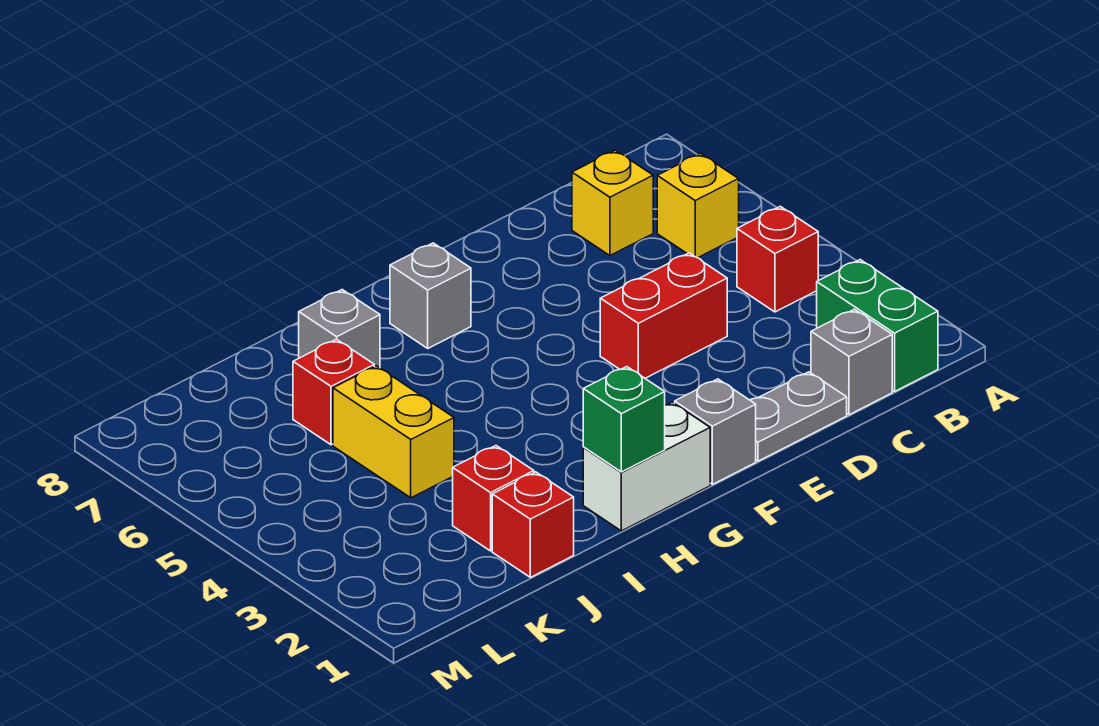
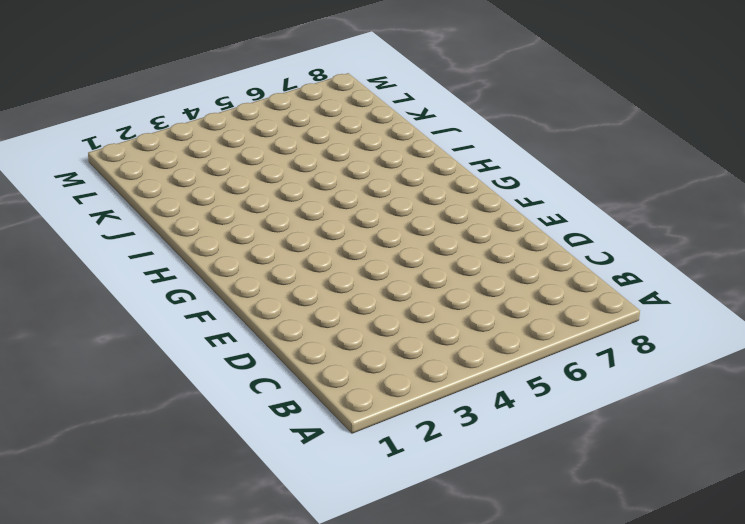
none -> green 1x2 brick [817,260,938,391]
none -> red 1x1 brick [737,206,818,312]
none -> yellow 1x1 brick [657,153,739,258]

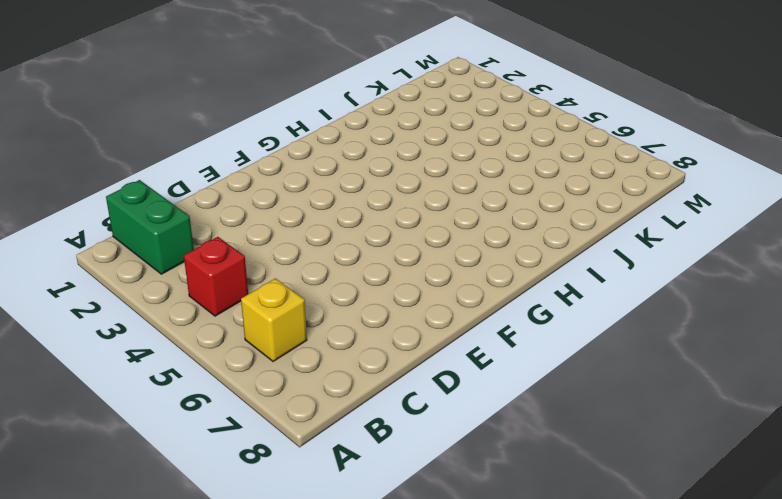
none -> grey 1x1 brick [811,309,892,415]
none -> yellow 1x1 brick [572,150,653,256]
none -> grey 1x2 plate [750,372,847,461]

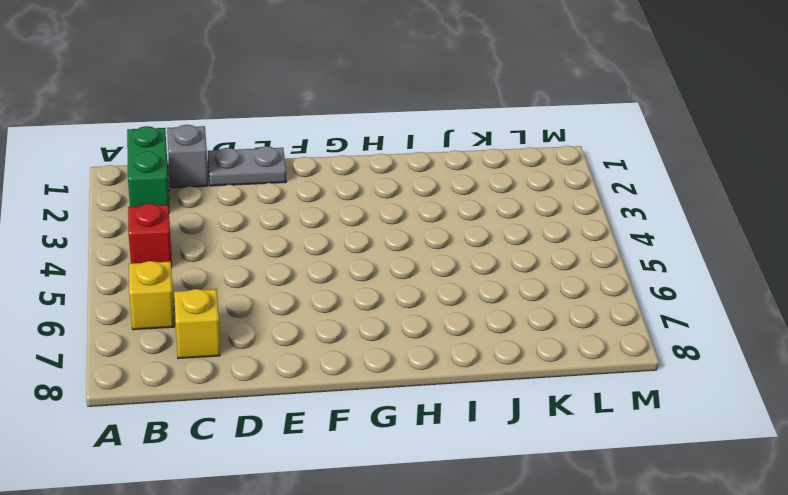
none -> red 1x2 brick [600,253,727,378]
none -> grey 1x1 brick [675,379,756,484]
none -> white 1x2 brick [583,402,710,531]

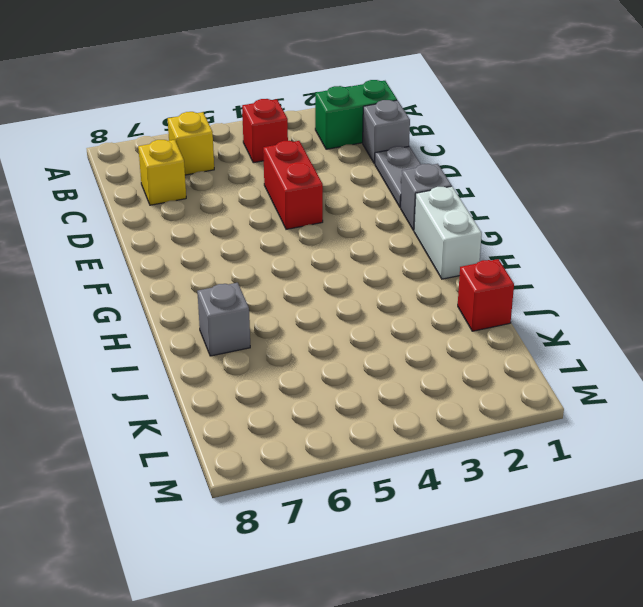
none -> grey 1x1 brick [390,243,471,348]
none -> red 1x1 brick [453,446,534,551]
none -> yellow 1x2 brick [333,366,454,498]

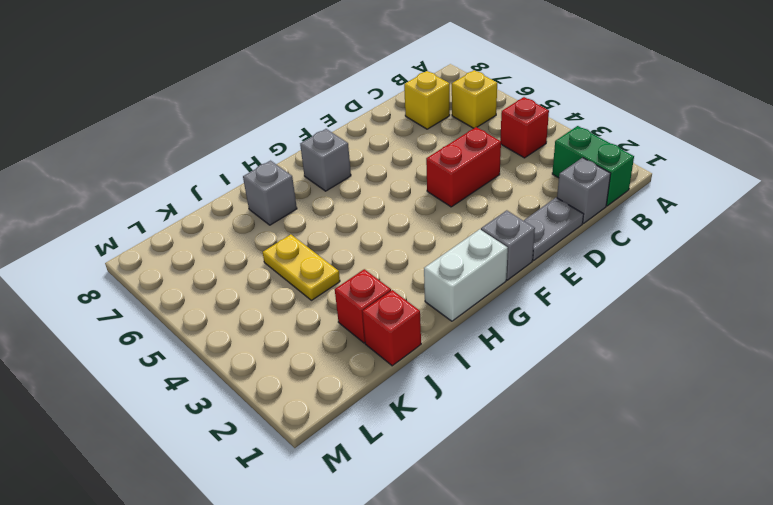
yellow 1x2 plate [263,234,340,300] -> yellow 1x2 brick [333,366,454,498]
none -> red 1x1 brick [293,339,374,445]
none -> green 1x1 brick [583,367,665,472]

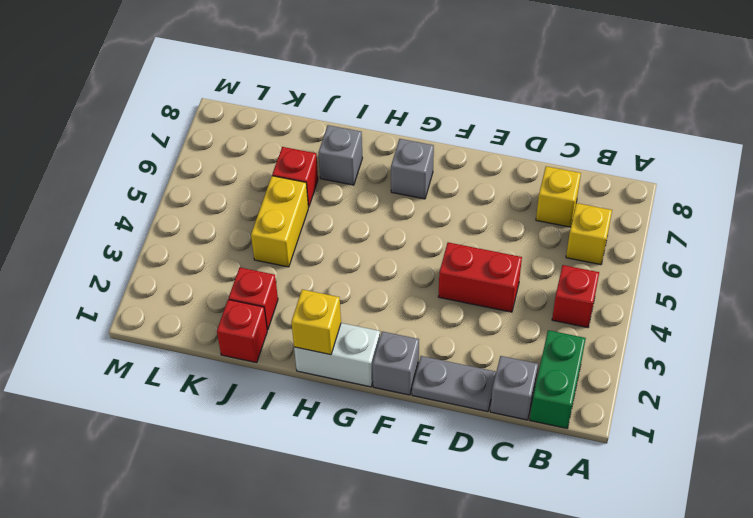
yellow 1x1 brick [291,289,341,355] -> green 1x1 brick [583,367,665,472]

